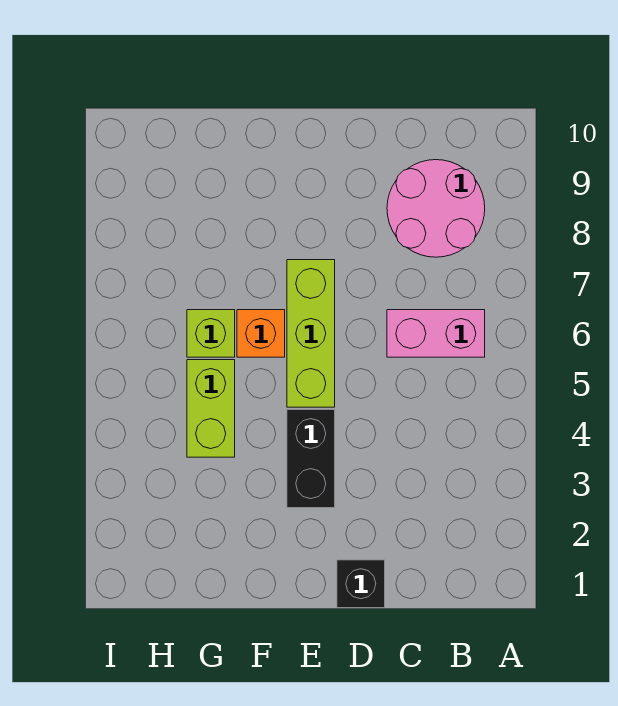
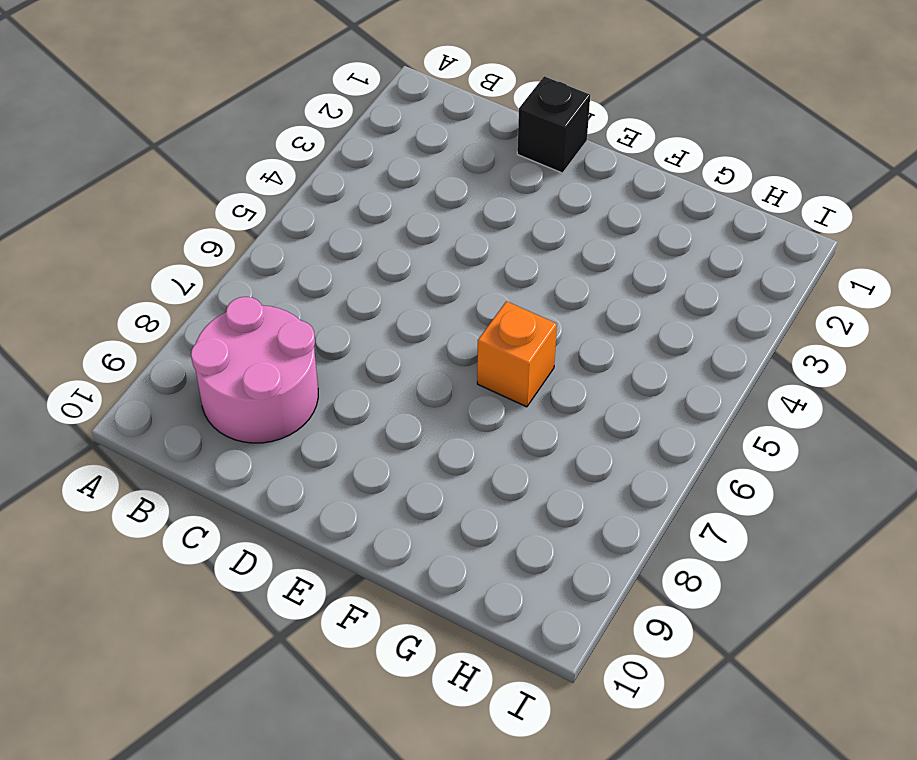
none -> pink 1x2 brick [387,310,485,357]
none -> black 1x2 brick [287,410,335,508]

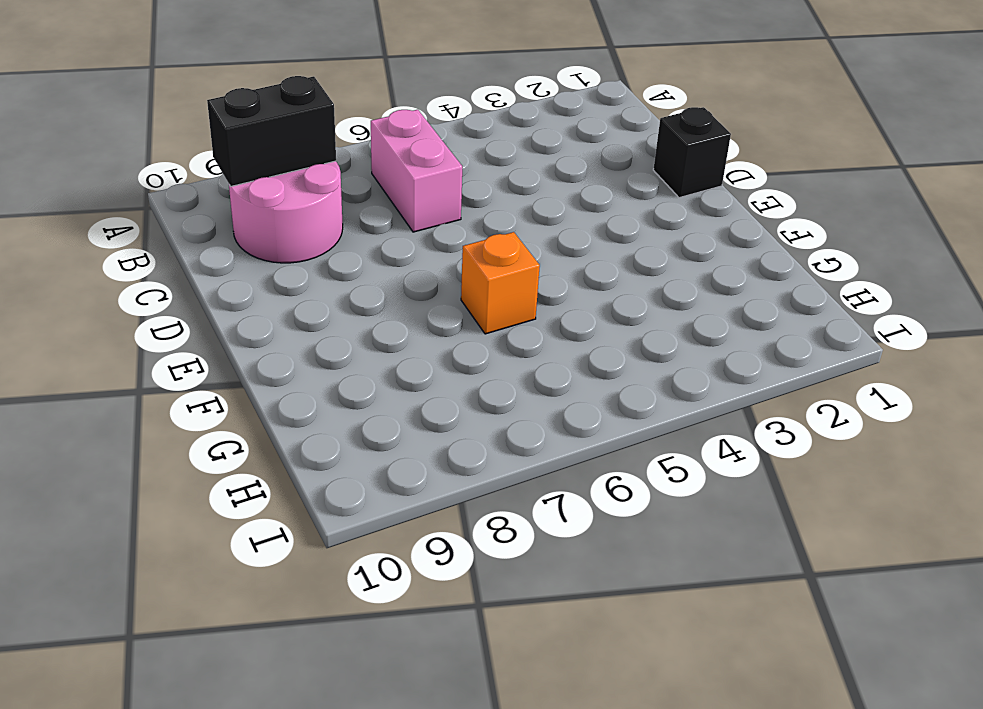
black 1x2 brick [207,76,336,186] -> black 1x2 brick moved to [287,410,335,508]
none -> lime 1x3 brick [287,260,335,407]
none -> lime 1x2 brick [187,360,235,457]

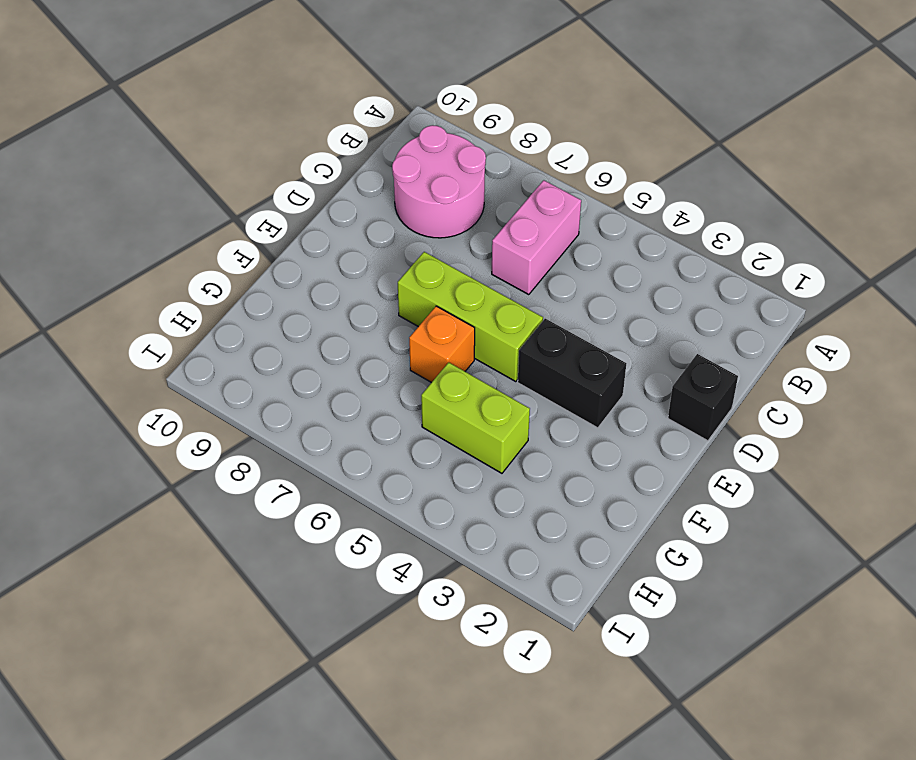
none -> lime 1x1 brick [187,310,235,357]

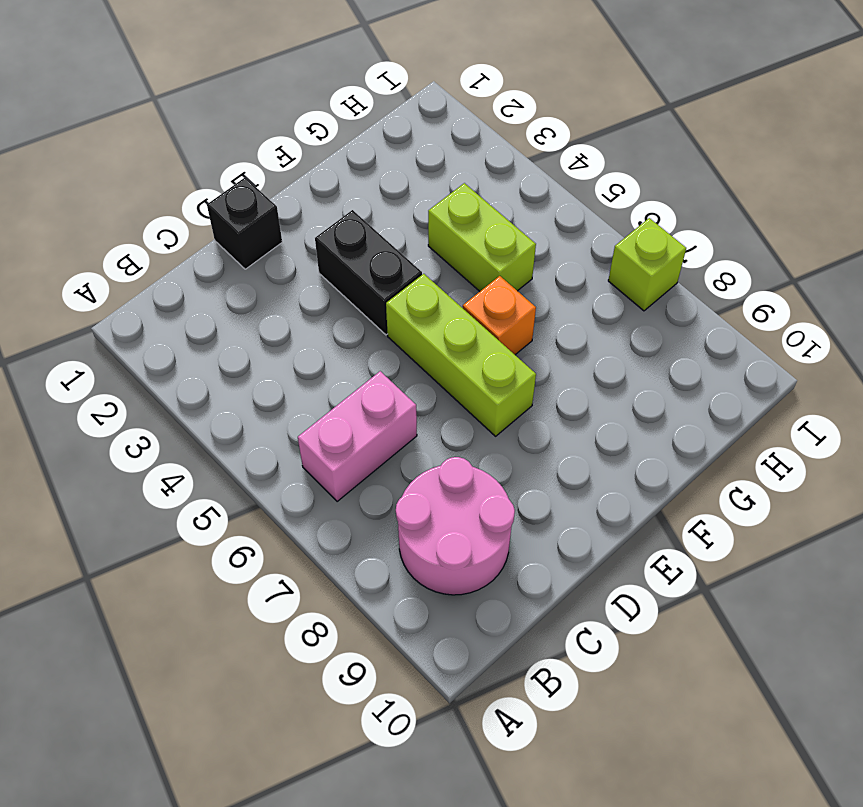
lime 1x1 brick [608,218,686,311] -> lime 1x1 brick moved to [187,310,235,357]

